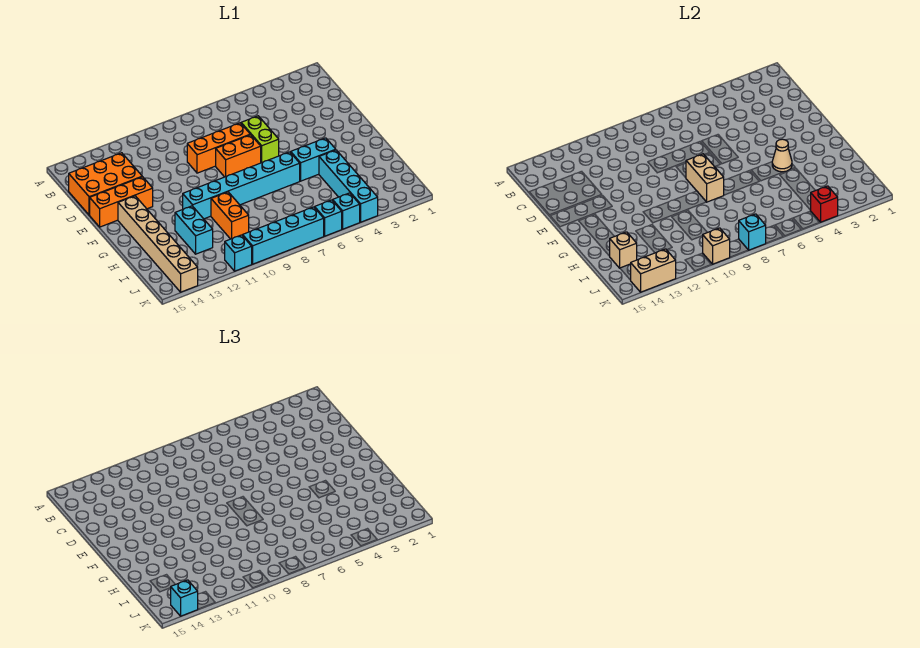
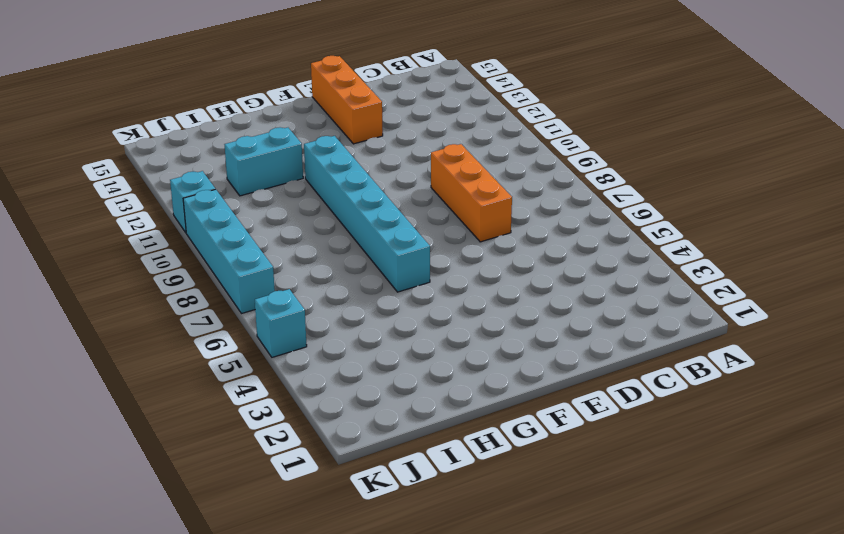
none -> orange 2x3 brick [69,153,142,215]
none -> lime 1x2 brick [241,116,279,163]
none -> orange 1x2 brick [216,135,261,177]

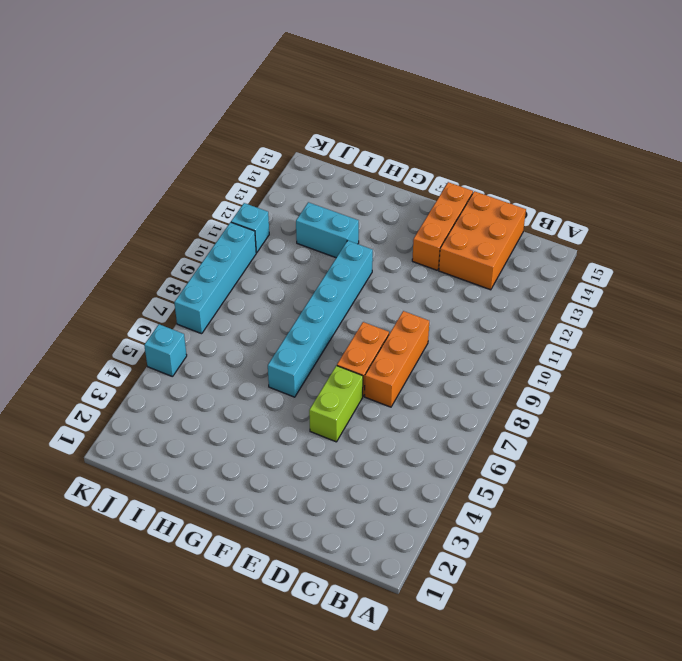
lime 1x2 brick [309,366,363,442] -> lime 1x2 brick turned to [241,116,279,163]
none -> tan 1x6 brick [118,196,198,292]
none -> cyan 1x2 brick [291,138,336,181]
none -> cyan 1x4 brick [319,150,378,222]

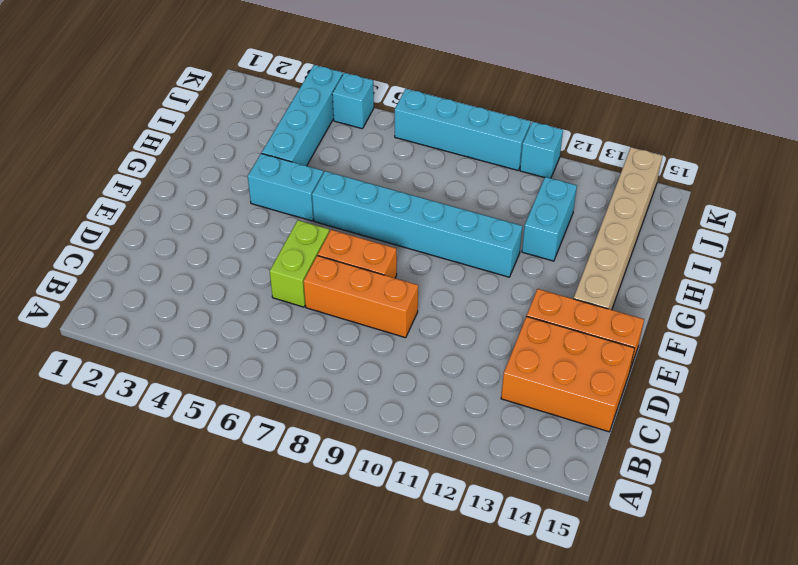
none -> orange 1x2 brick [211,192,249,239]
none -> cyan 1x1 brick [315,200,342,236]
none -> tan 1x2 brick [686,154,724,202]

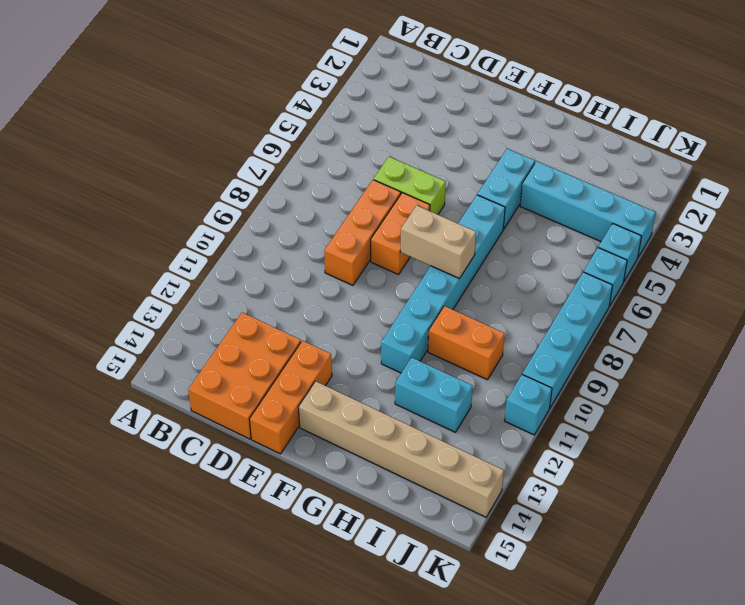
none -> tan 1x1 cone [772,139,792,172]
none -> tan 1x1 brick [610,232,637,268]
none -> red 1x1 brick [811,186,838,222]

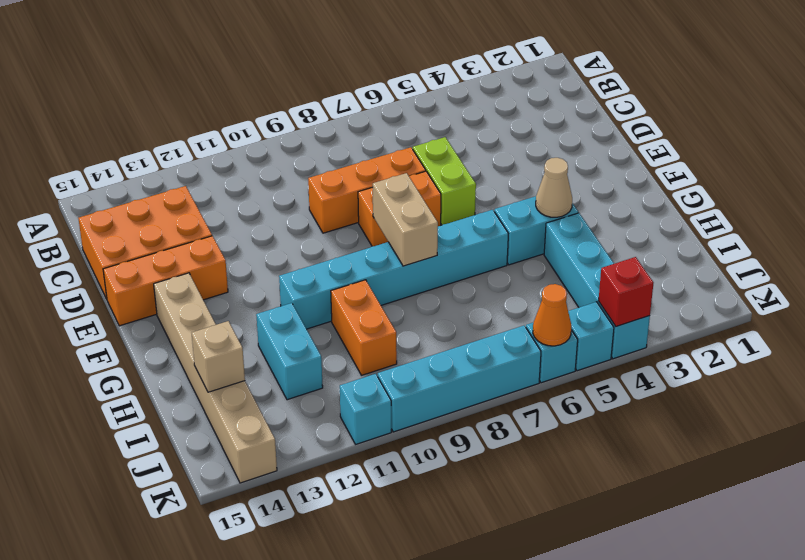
orange 1x1 cone [533,284,571,346] -> none
none -> cyan 1x1 brick [739,214,766,250]
none -> tan 1x1 brick [703,228,730,264]
none -> tan 1x2 brick [631,249,676,292]

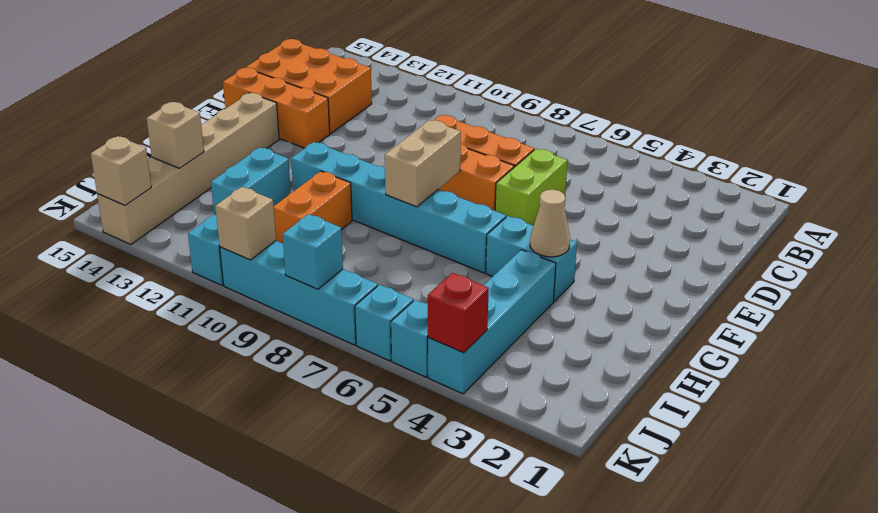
tan 1x1 brick [91,136,151,205] -> tan 1x2 brick [631,249,676,292]
none -> cyan 1x1 brick [171,580,198,616]

